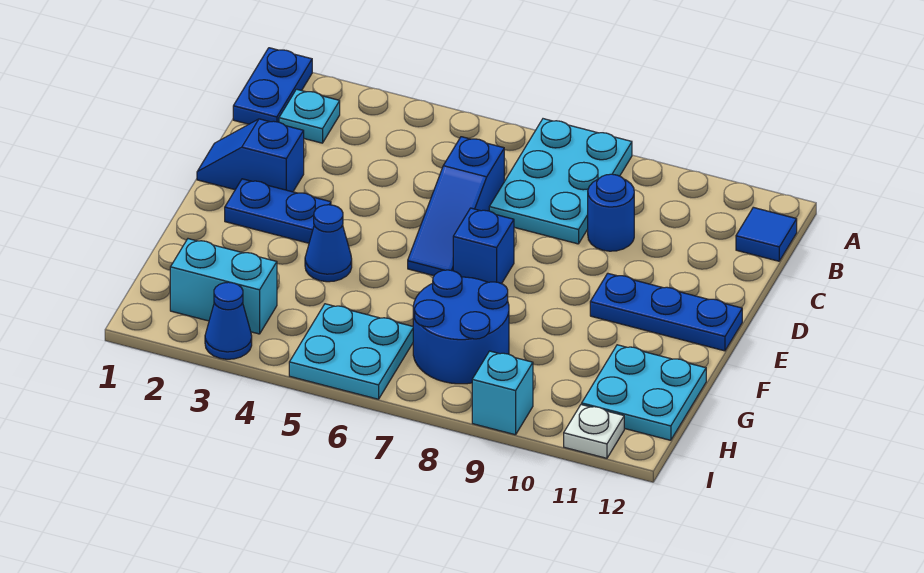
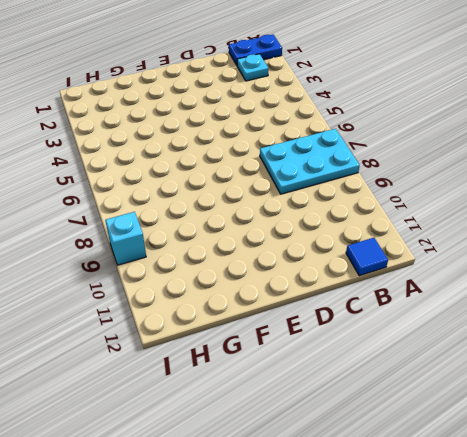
none -> blue 1x3 slope [408,137,504,276]
none -> blue 1x1 round brick [588,174,634,251]
none -> blue 1x2 slope [197,119,304,192]

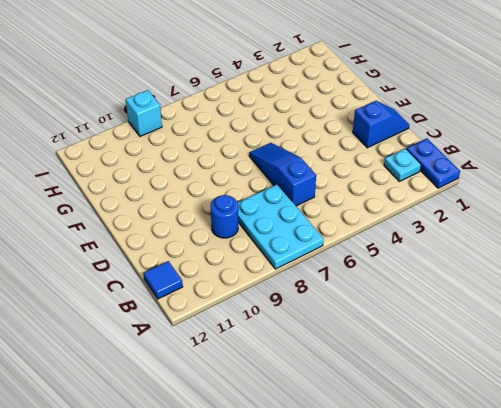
none -> blue 1x2 plate [225,179,331,243]
none -> blue 1x1 brick [453,208,514,284]
none -> blue 1x3 plate [590,273,742,351]

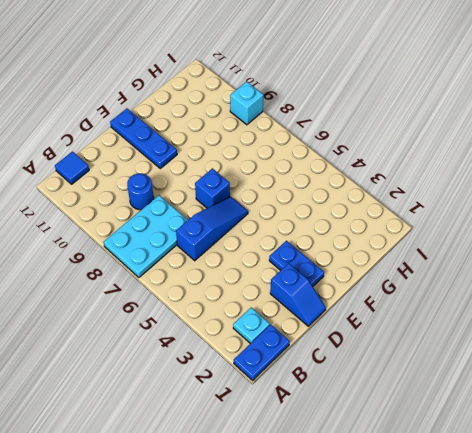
none -> blue 1x1 cone [305,205,352,282]
none -> blue 2x2 round brick [413,270,509,384]
none -> cyan 2x2 plate [582,345,706,440]

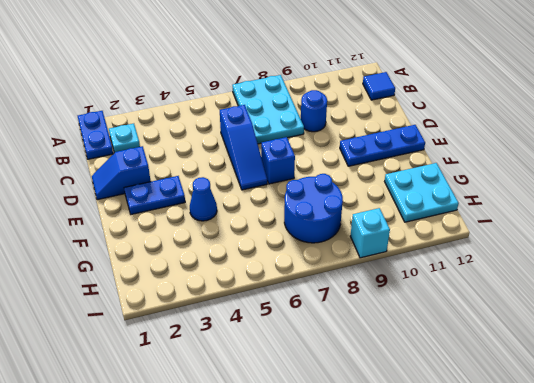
none -> cyan 1x2 brick [170,239,277,334]
none -> cyan 2x2 plate [289,304,413,399]
none -> blue 1x1 cone [205,282,252,359]

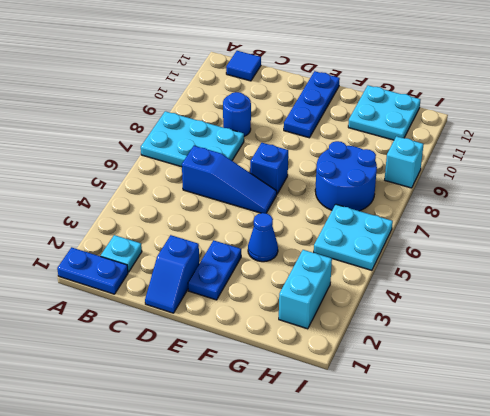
none -> blue 1x1 cone [205,282,252,359]
none -> white 1x1 plate [564,405,624,458]

